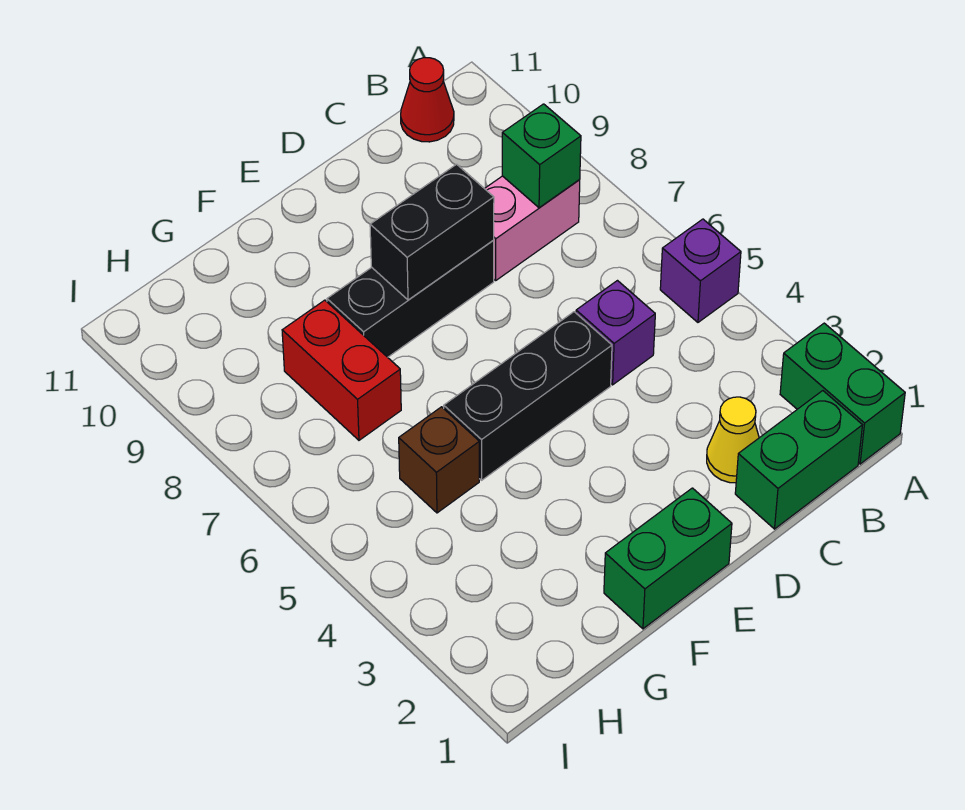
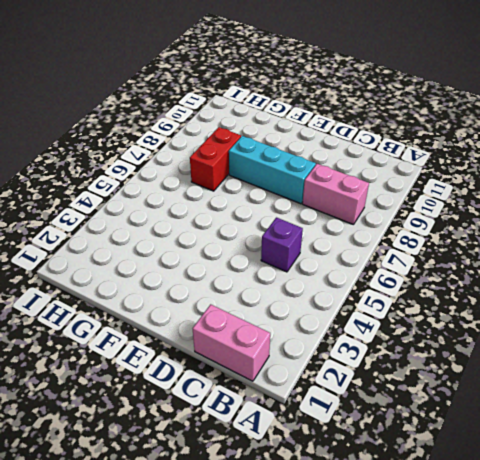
pink 1x2 brick [193,304,270,381] -> green 1x2 brick [735,391,862,529]
cyan 1x3 brick [229,136,316,204] -> black 1x3 brick [327,240,494,357]
none -> green 1x2 brick [780,323,905,464]
none -> purple 1x1 brick [660,219,741,322]
none -> red 1x1 cone [401,58,454,142]

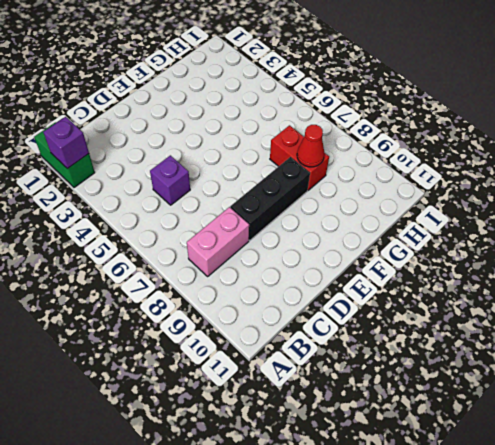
purple 1x1 brick [43,117,89,169] -> purple 1x1 brick moved to [660,219,741,322]
red 1x1 cone [297,125,324,167] -> red 1x1 cone moved to [401,58,454,142]
none -> green 1x2 brick [735,391,862,529]
none -> yellow 1x1 cone [707,397,759,483]
none -> black 1x3 brick [444,312,612,480]

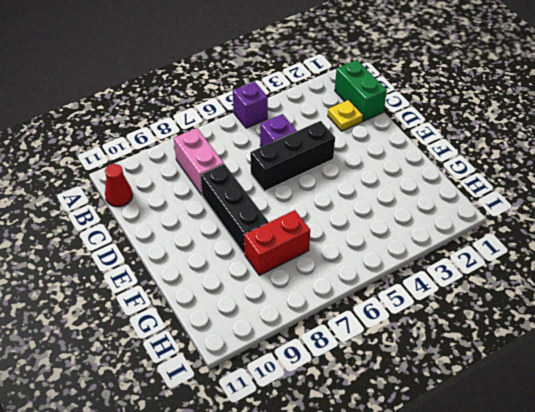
yellow 1x1 plate [328,100,363,131] -> yellow 1x1 cone [707,397,759,483]
black 1x3 brick [250,121,335,191] -> black 1x3 brick turned to [444,312,612,480]
none -> green 1x2 brick [780,323,905,464]
none -> green 1x2 brick [604,488,732,629]
none -> brown 1x1 brick [399,407,479,513]

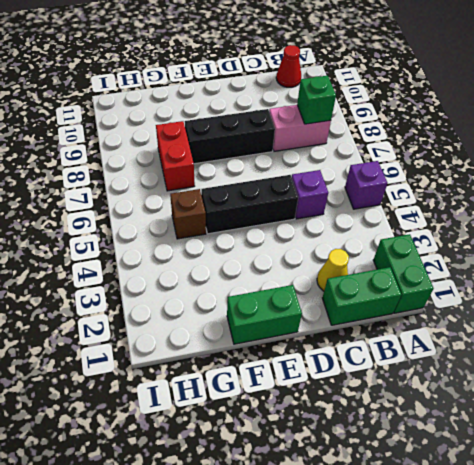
none -> black 1x2 brick [370,164,494,300]

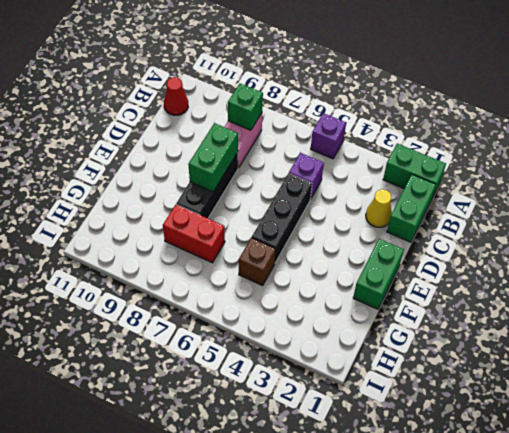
green 1x2 brick [188,123,238,192] -> black 1x2 brick [370,164,494,300]

